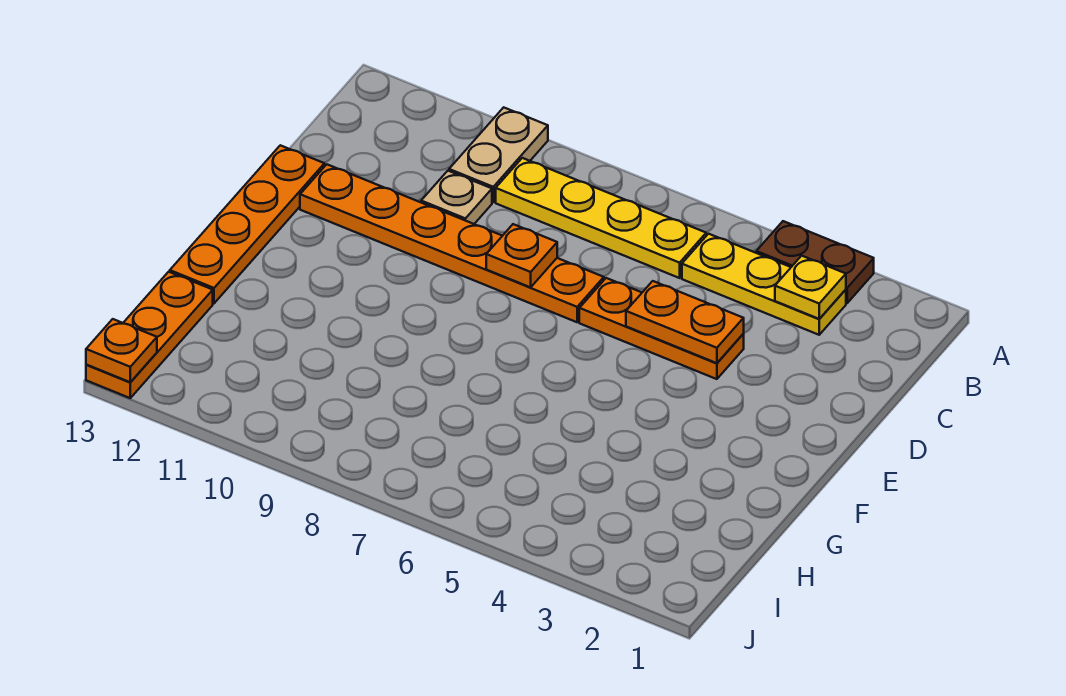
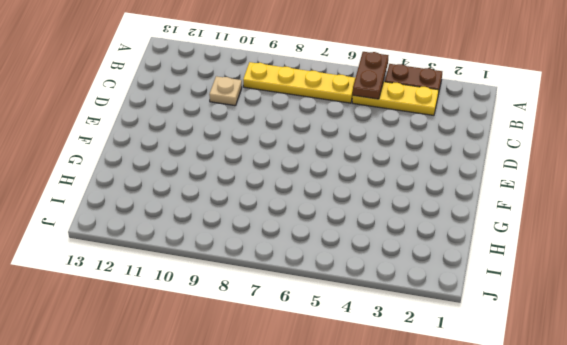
brown 1x2 plate [353,52,388,99] -> none
none -> tan 1x2 plate [449,107,548,202]
none -> orange 1x3 plate [579,278,744,379]
none -> orange 1x6 plate [300,164,604,322]

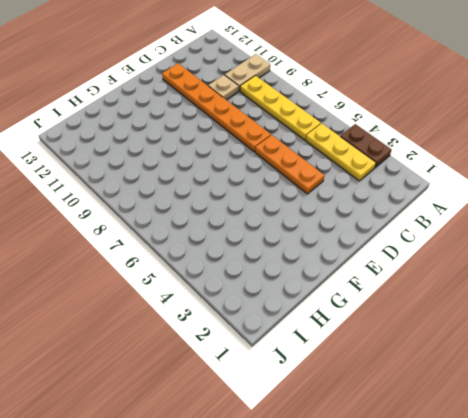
none -> orange 1x4 plate [170,145,324,303]
none -> orange 1x3 plate [86,272,213,398]
none -> yellow 1x1 plate [775,256,846,319]

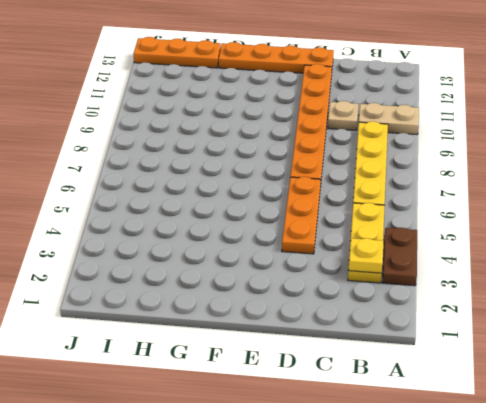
none -> orange 1x2 plate [626,281,744,363]
none -> orange 1x1 plate [486,224,557,287]
none -> orange 1x1 plate [86,319,157,382]

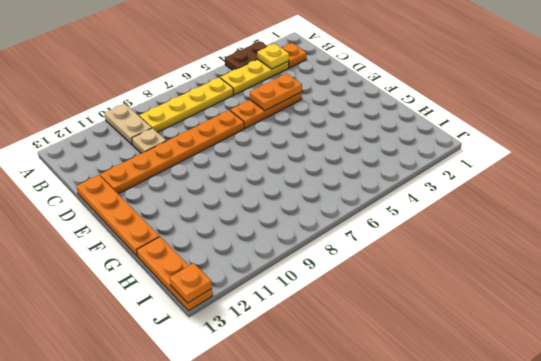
orange 1x1 plate [282,43,306,68] -> orange 1x1 plate moved to [486,224,557,287]

